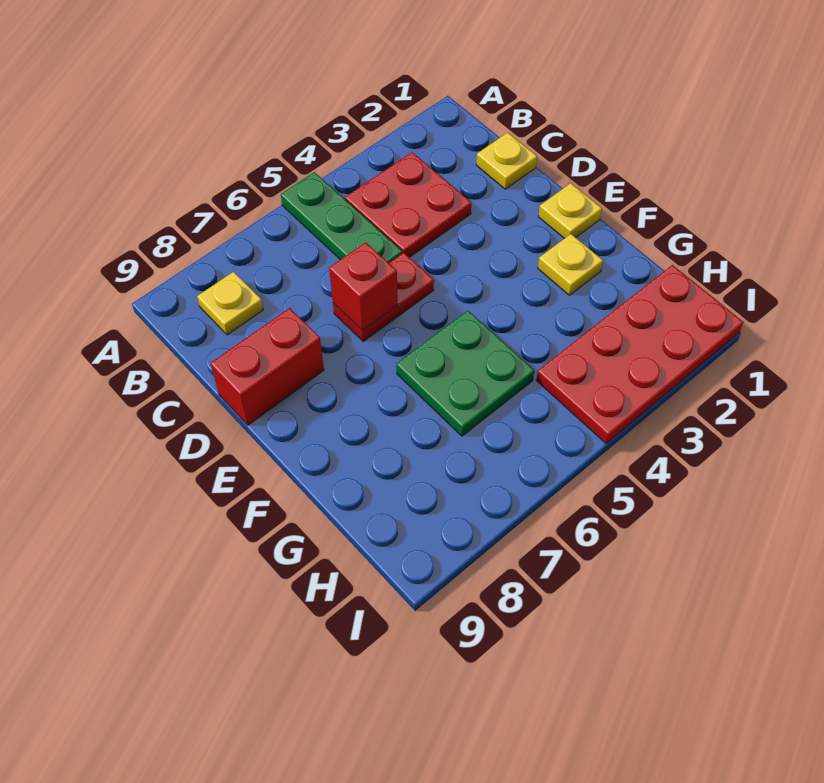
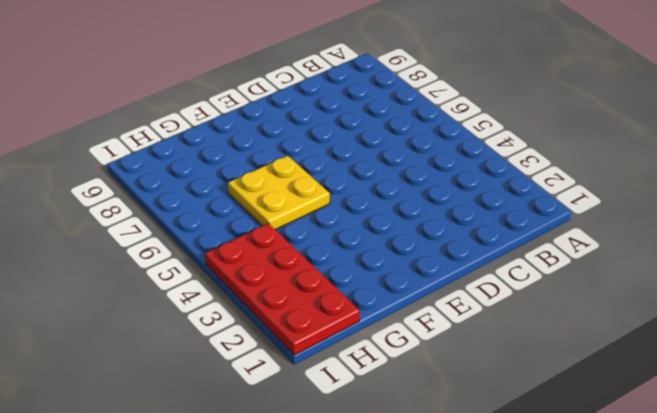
yellow 2x2 plate [228,156,330,230] -> green 2x2 plate [396,311,534,436]
none -> green 1x3 plate [281,172,402,263]
none -> red 2x2 plate [345,152,471,257]

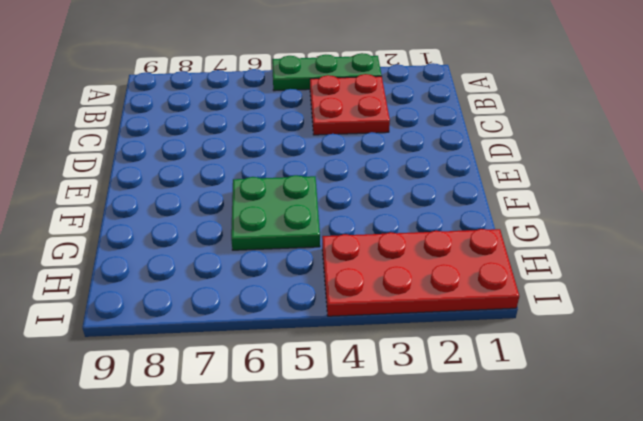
green 1x3 plate [272,53,382,91] -> green 1x3 plate turned to [281,172,402,263]
none -> yellow 1x1 plate [197,272,263,335]
none -> yellow 1x1 plate [476,133,537,189]

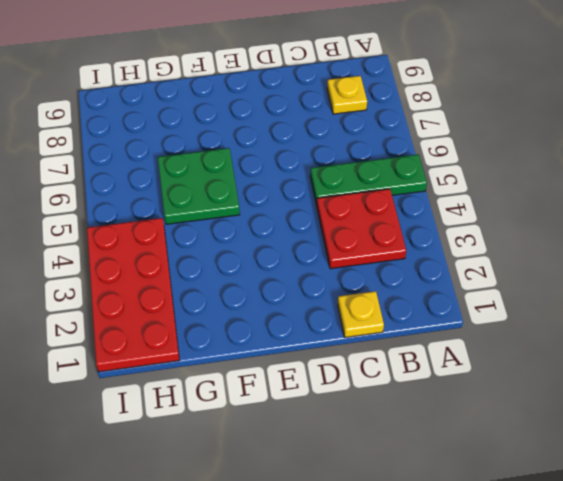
none -> red 1x2 plate [333,253,434,341]
none -> red 1x2 brick [211,308,324,425]

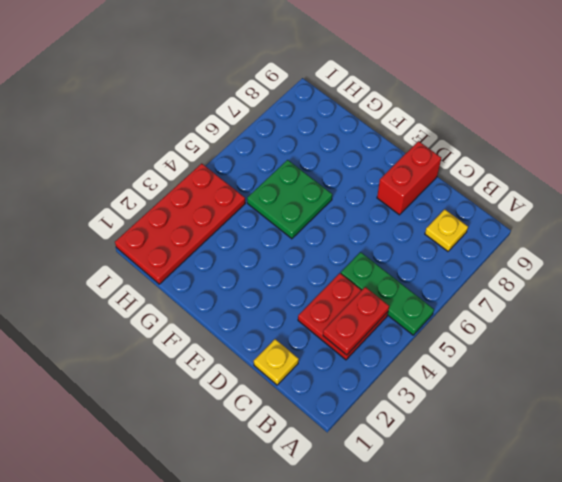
red 1x2 plate [323,287,389,355] -> red 1x2 plate moved to [333,253,434,341]
none -> yellow 1x1 plate [538,183,602,239]
none -> yellow 1x1 plate [538,234,603,295]

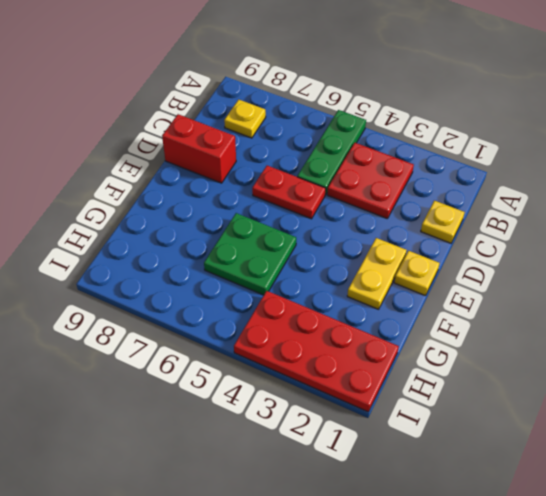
yellow 1x2 plate [347,238,407,309] -> yellow 1x1 plate [538,234,603,295]
none -> red 1x1 brick [329,242,398,331]

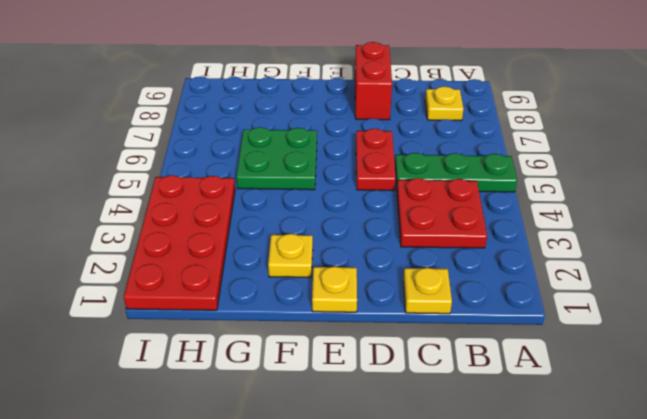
none -> red 1x1 brick [329,242,398,331]

